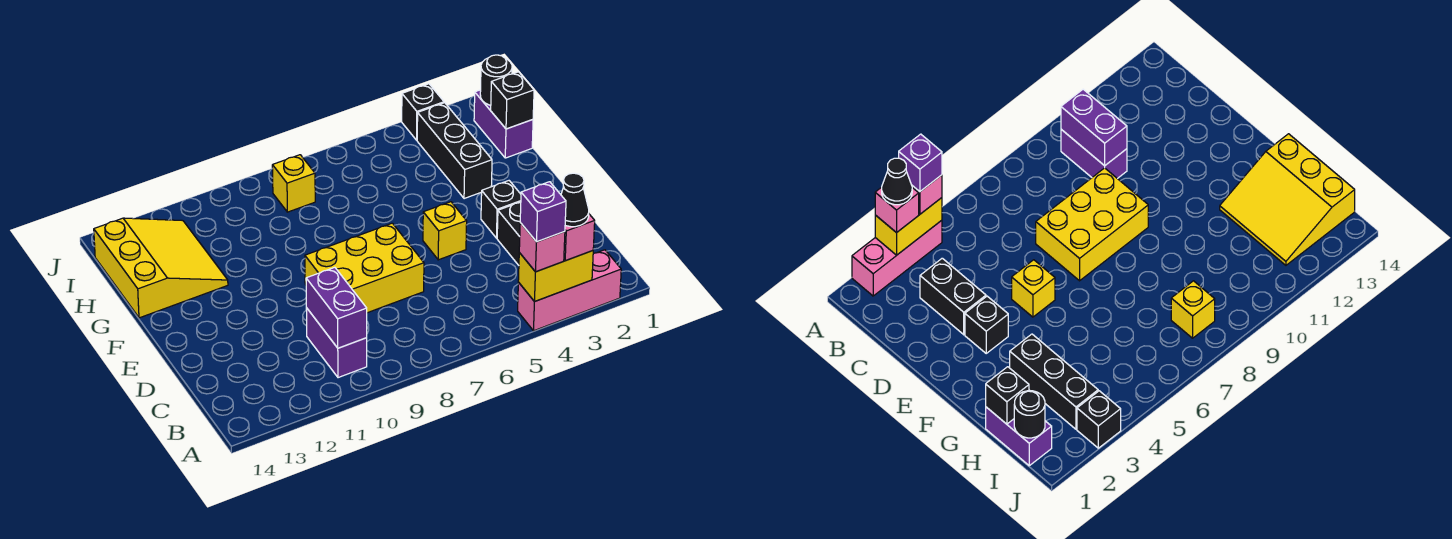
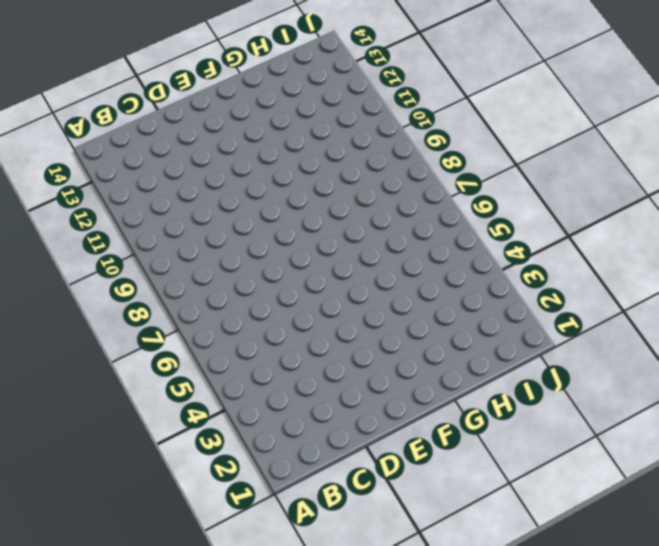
none -> pink 1x3 brick [518,250,621,331]
none -> purple 1x2 brick [306,308,367,378]
none -> black 1x2 brick [497,202,521,265]

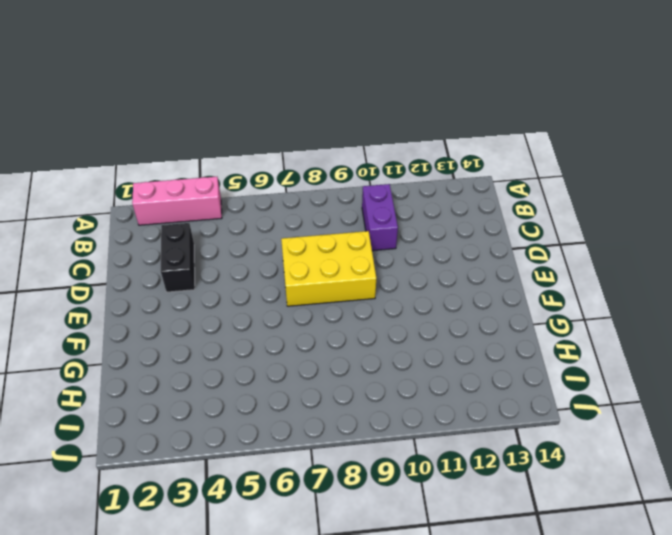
none -> black 1x1 brick [481,181,521,238]
none -> yellow 1x1 brick [423,202,467,260]
none -> black 1x3 brick [417,103,492,199]

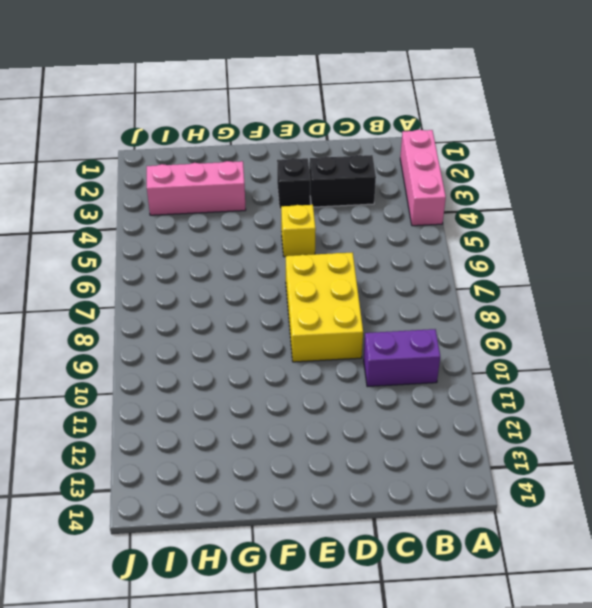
pink 1x3 brick [147,161,246,215] -> black 1x3 brick [417,103,492,199]
none -> yellow 3x3 slope [94,218,228,318]
none -> purple 1x2 brick [474,90,533,158]
none -> yellow 1x1 brick [272,155,315,212]

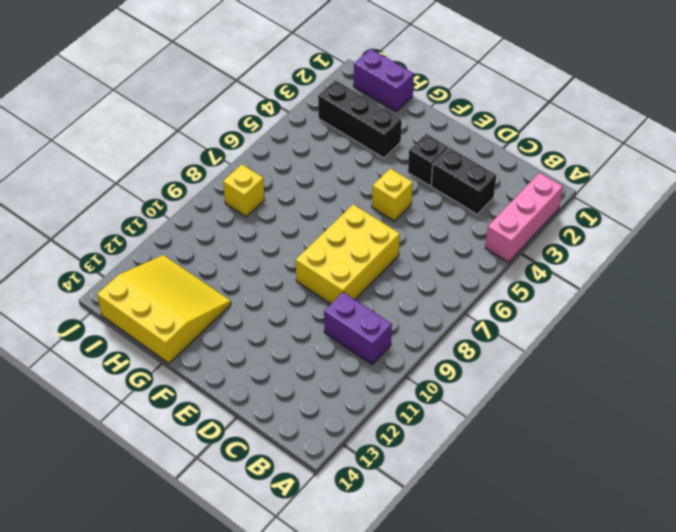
none -> black 1x1 brick [402,84,444,140]
none -> yellow 1x2 brick [518,251,593,302]
none -> purple 1x2 brick [306,267,367,348]

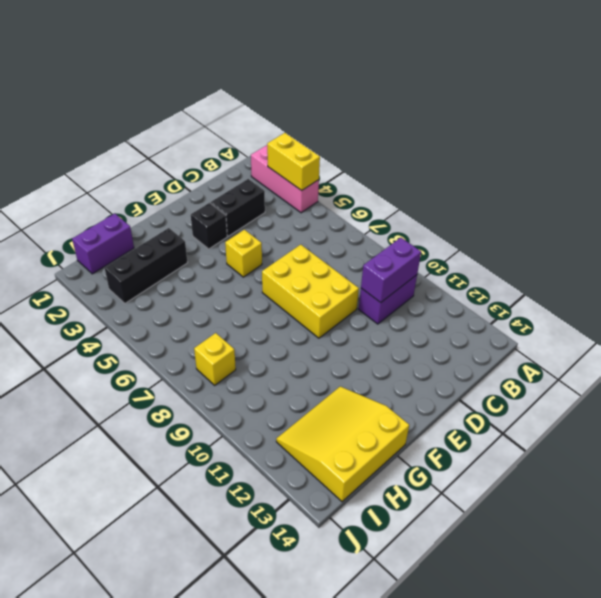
none -> black 1x1 brick [402,84,444,140]
none -> black 1x1 brick [491,72,534,129]
none -> black 1x1 round brick [480,55,512,105]

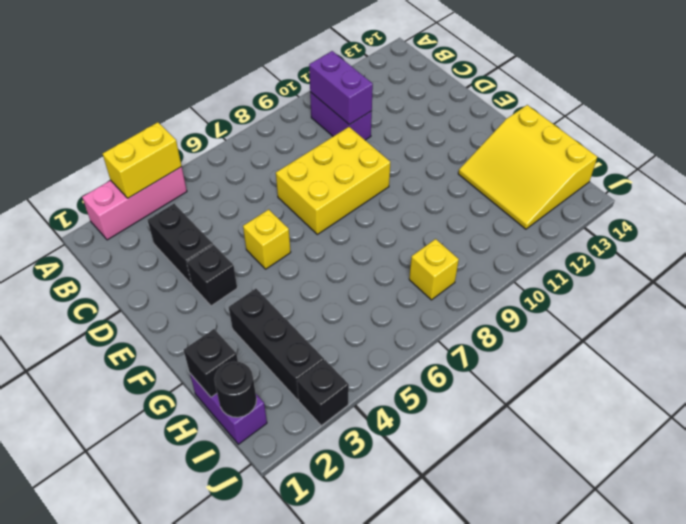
none -> pink 1x1 brick [564,214,595,261]
none -> pink 1x1 brick [519,223,565,272]
none -> black 1x1 cone [561,173,589,227]

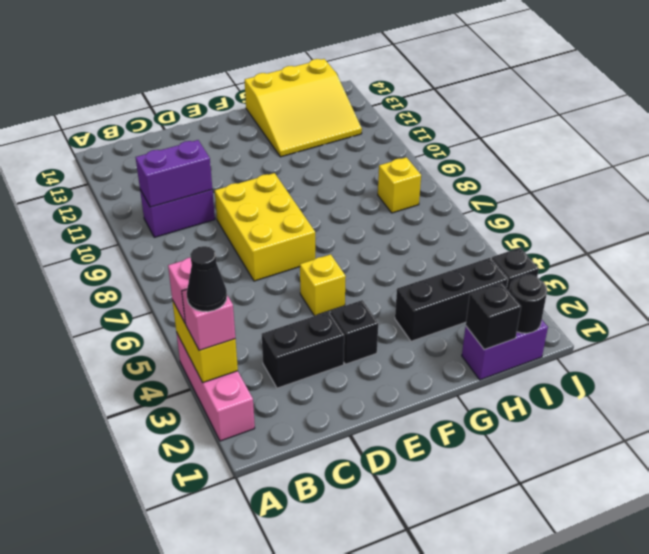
none -> purple 1x1 brick [520,182,566,242]

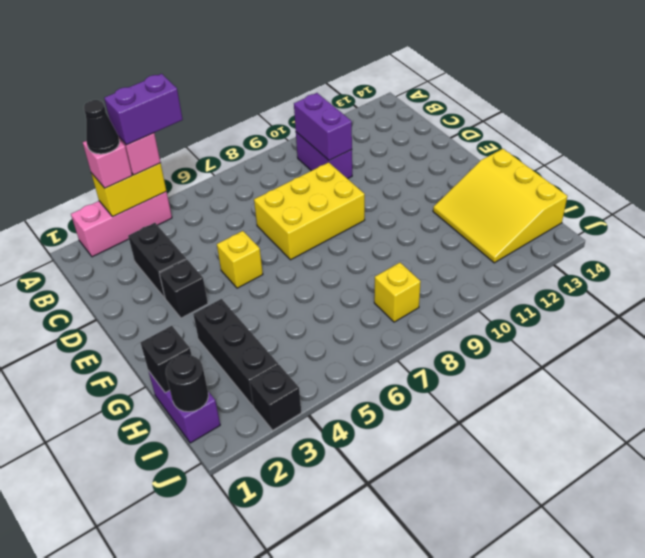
purple 1x2 brick [104,74,183,145] -> purple 1x1 brick [520,182,566,242]

